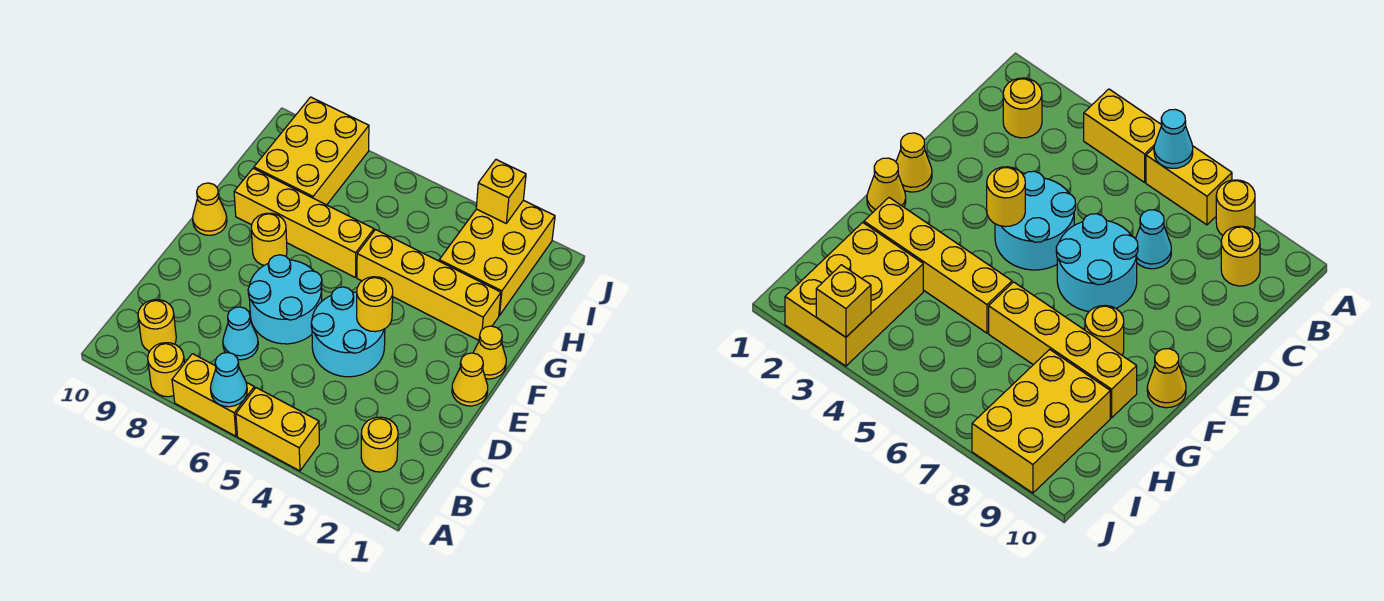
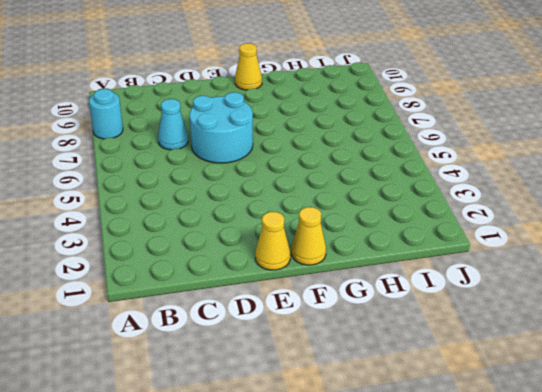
cyan 1x1 round brick [89,89,123,139] -> yellow 1x1 round brick [148,343,184,397]
none -> yellow 1x2 brick [236,388,319,471]
none -> yellow 1x2 brick [172,354,254,436]
none -> yellow 1x1 round brick [361,417,398,472]

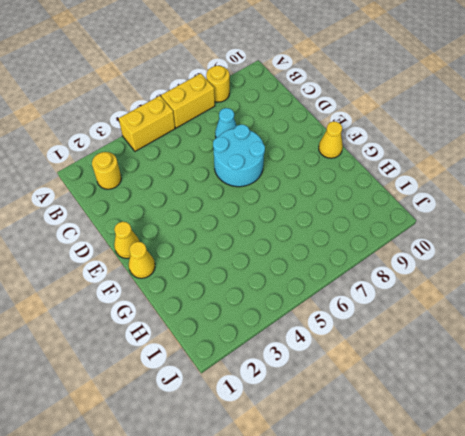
none -> yellow 1x1 round brick [138,300,176,351]
none -> cyan 2x2 round brick [311,287,385,377]
none -> yellow 1x1 round brick [251,213,287,265]

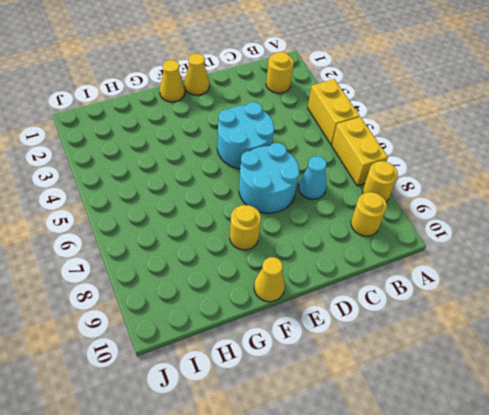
none -> yellow 1x4 brick [357,230,501,340]
none -> yellow 1x4 brick [234,168,374,278]
none -> yellow 2x3 brick [439,200,555,315]

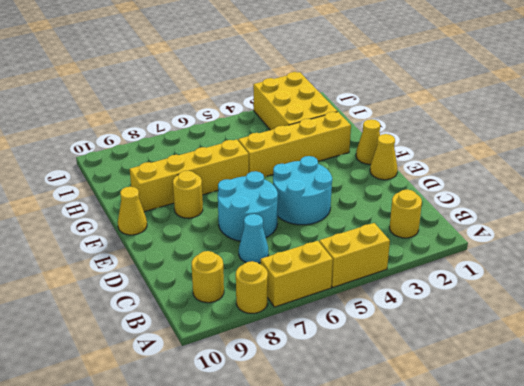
none -> yellow 2x3 brick [254,97,369,205]
none -> cyan 1x1 cone [210,352,247,407]
none -> yellow 1x1 round brick [357,277,393,332]

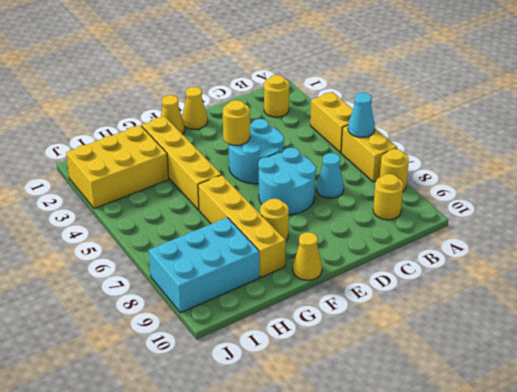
cyan 2x3 brick [149,218,259,313] -> yellow 2x3 brick [254,97,369,205]
none -> yellow 1x1 brick [476,160,526,223]

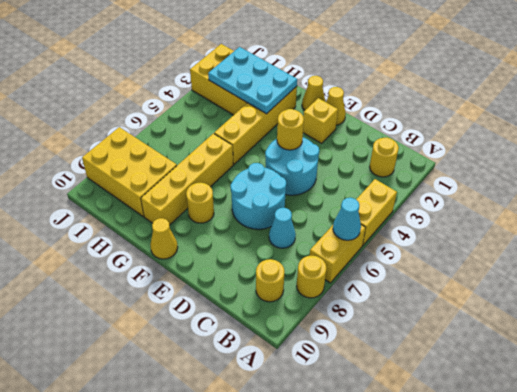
yellow 1x1 brick [303,98,338,143] -> yellow 1x1 brick moved to [476,160,526,223]
cyan 2x3 plate [208,47,297,114] -> none

